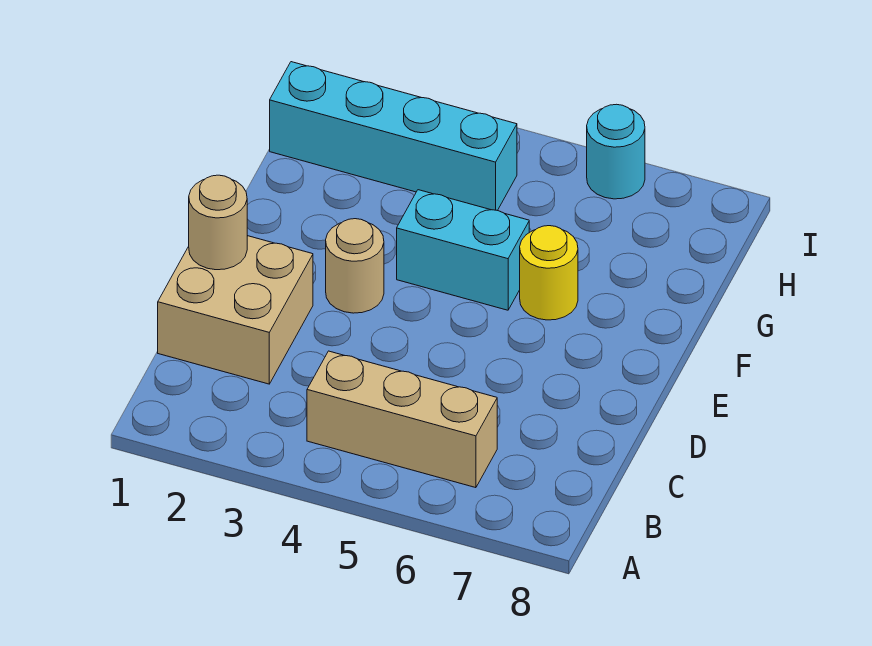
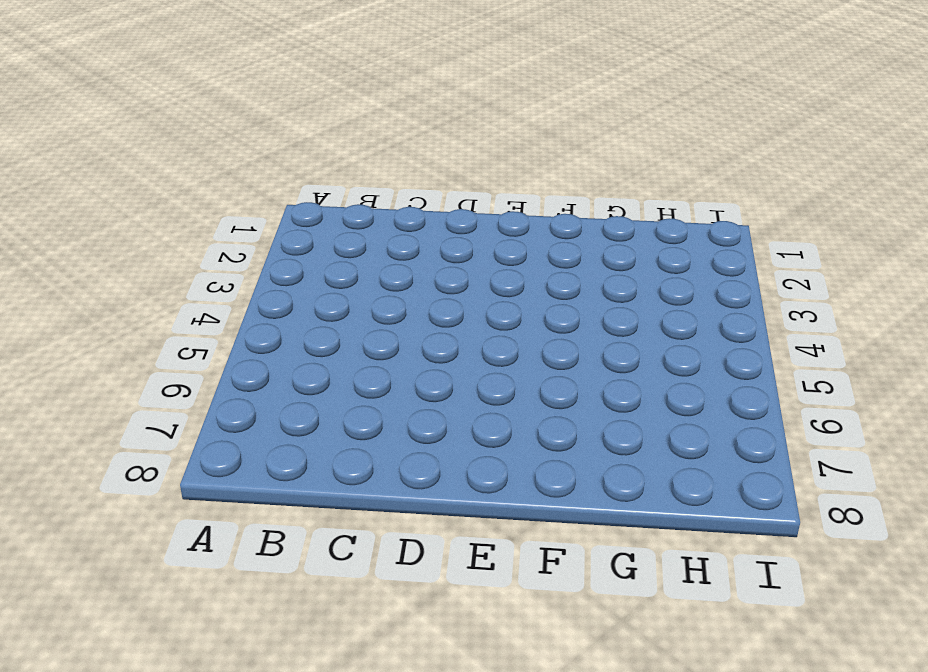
none -> tan 1x3 brick [307,351,497,488]
none -> tan 2x2 brick [158,236,313,384]

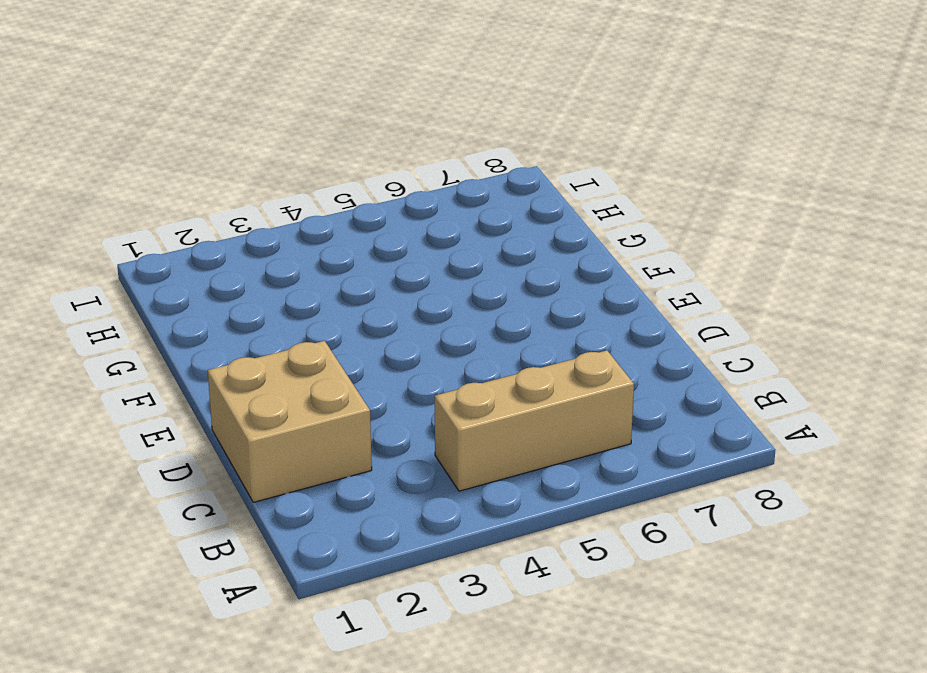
none -> tan 1x1 round brick [326,219,384,313]
none -> cyan 1x2 brick [397,190,529,310]

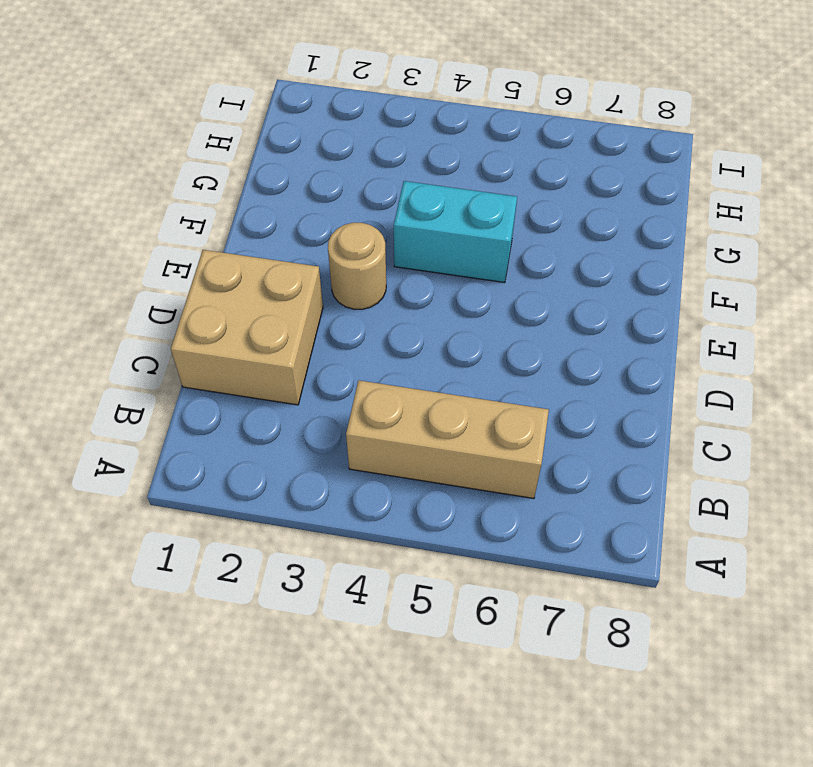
none -> yellow 1x1 round brick [520,226,578,320]
none -> cyan 1x4 brick [270,62,517,211]

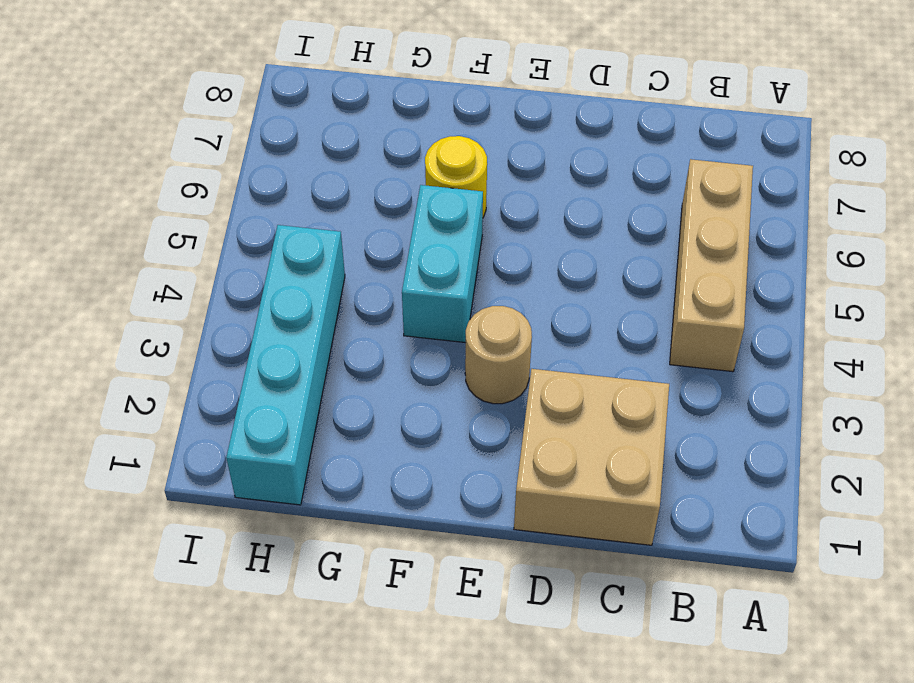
none -> cyan 1x1 round brick [587,104,645,199]
none -> tan 1x1 round brick [189,175,247,270]

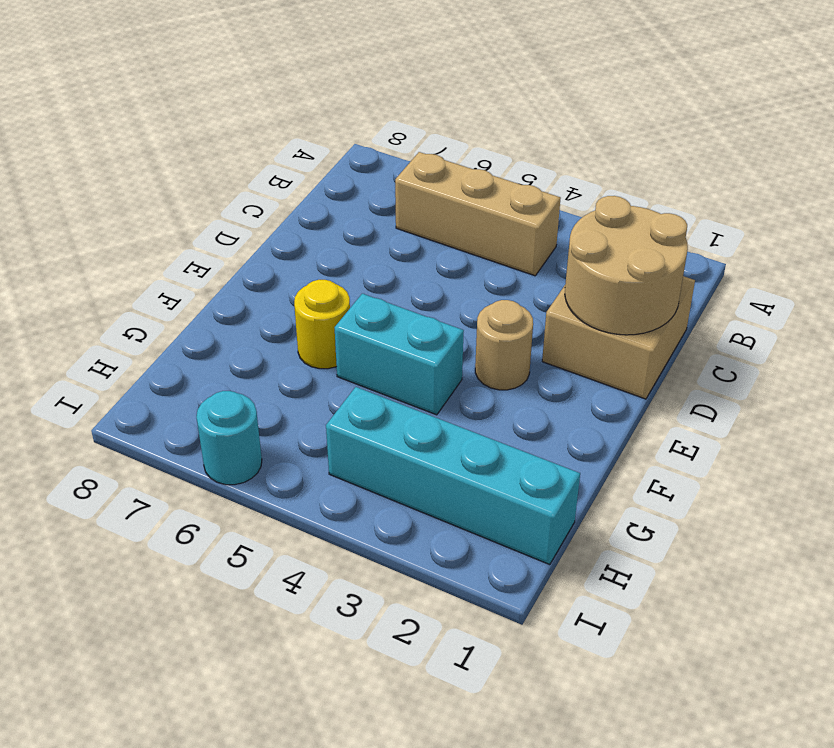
tan 2x2 round brick [565,196,688,335] -> tan 1x1 round brick [189,175,247,270]

